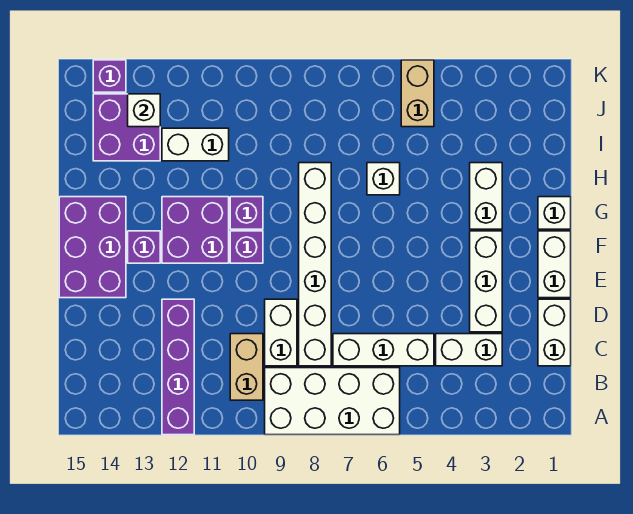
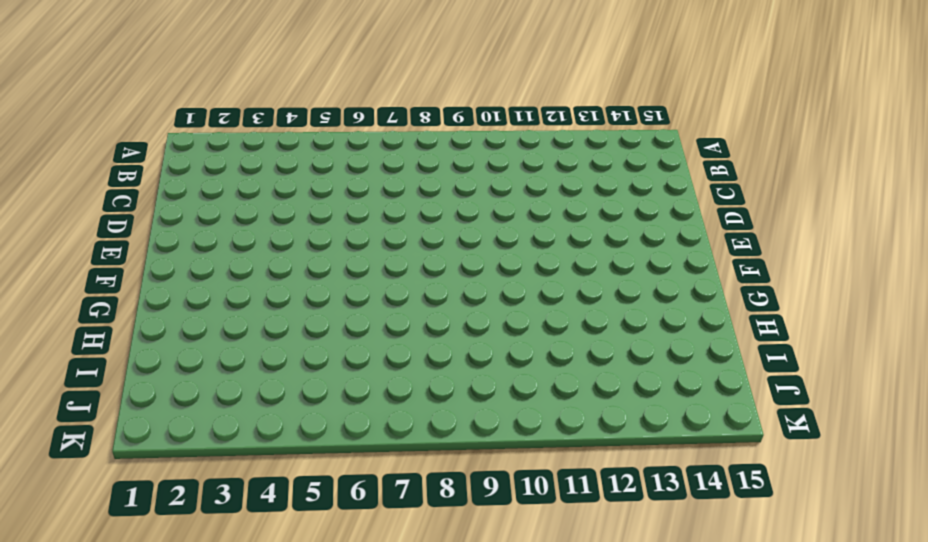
none -> white 2x4 brick [265,368,400,435]
none -> purple 1x4 brick [162,299,194,435]
none -> tan 1x2 brick [230,334,263,400]

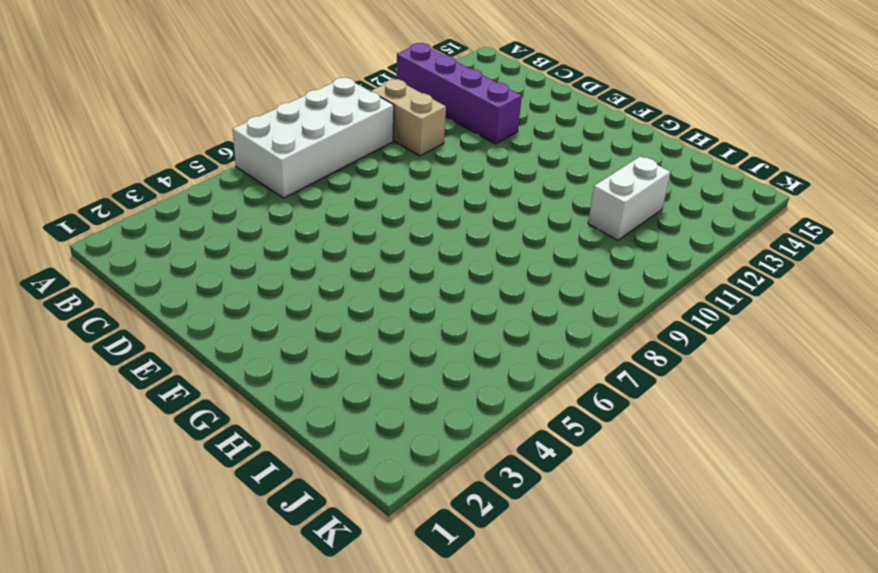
none -> white 1x2 brick [538,299,571,366]
none -> white 1x2 brick [436,334,502,366]
none -> white 1x3 brick [333,334,434,366]

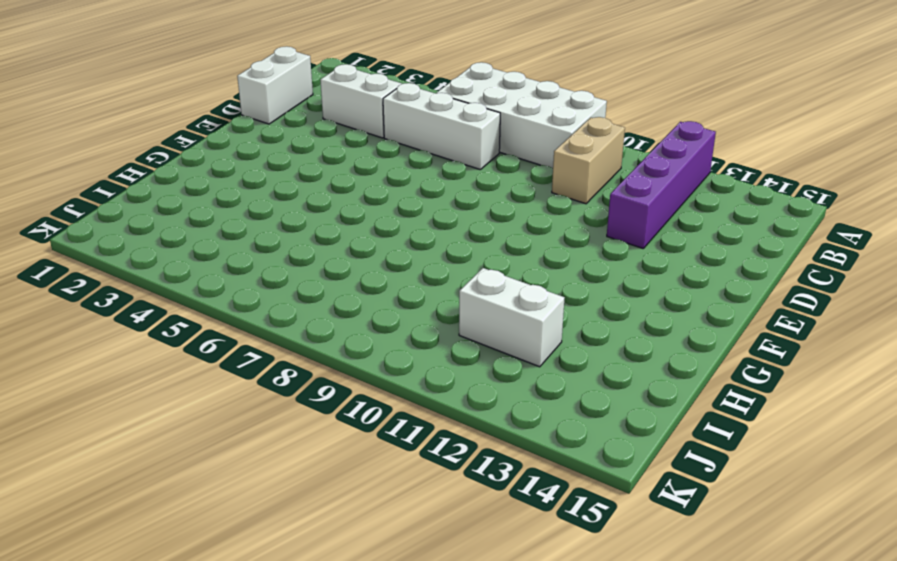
none -> white 1x6 brick [299,163,331,366]
none -> white 1x2 brick [265,299,297,366]
none -> white 1x3 brick [470,231,502,332]

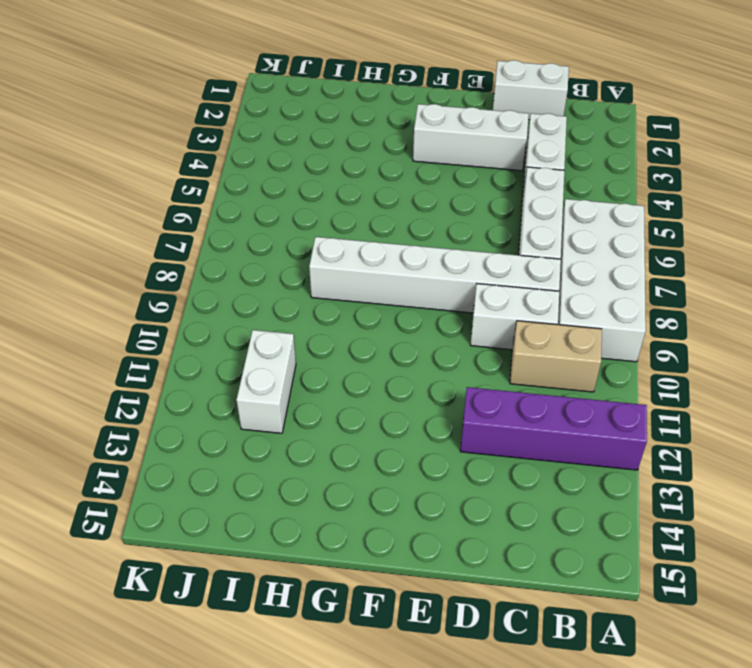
none -> white 1x2 brick [538,231,571,298]
none -> purple 2x3 brick [59,197,126,298]
none -> purple 1x1 brick [230,231,263,263]

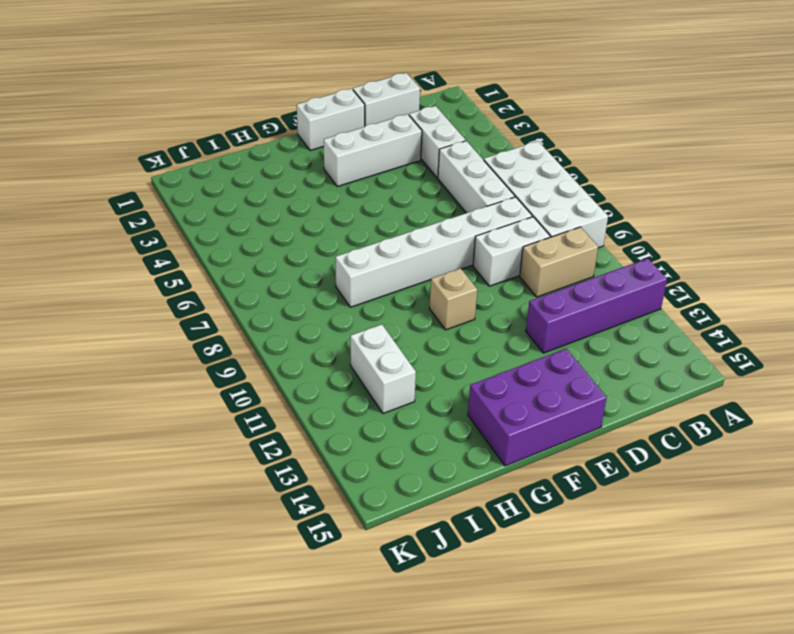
tan 1x1 brick [430,268,477,330] -> purple 1x1 brick [230,231,263,263]
none -> purple 2x2 brick [162,197,229,263]
none -> purple 1x1 brick [128,231,160,263]
none -> white 1x1 brick [538,197,571,229]

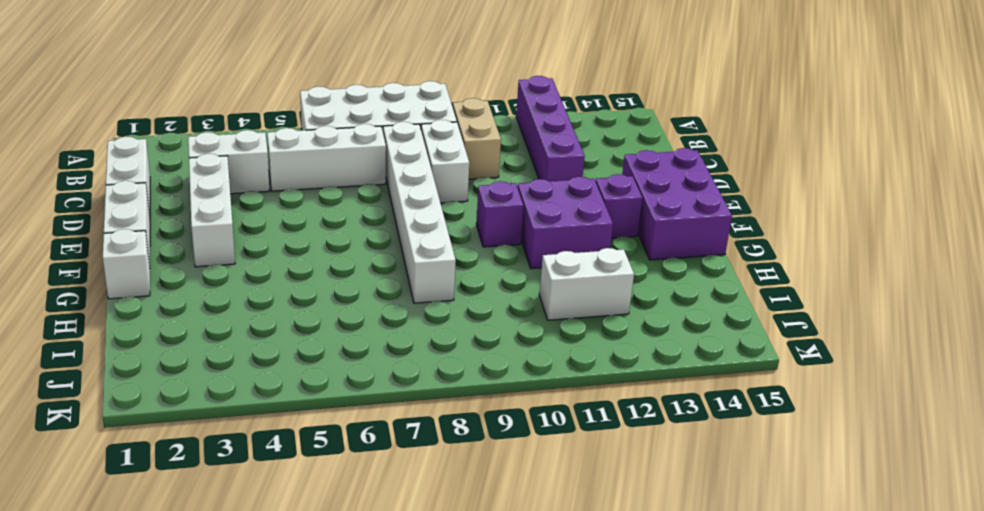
none -> white 1x2 brick [470,163,502,229]
none -> purple 1x1 brick [230,197,263,229]
none -> white 1x1 brick [367,163,400,195]

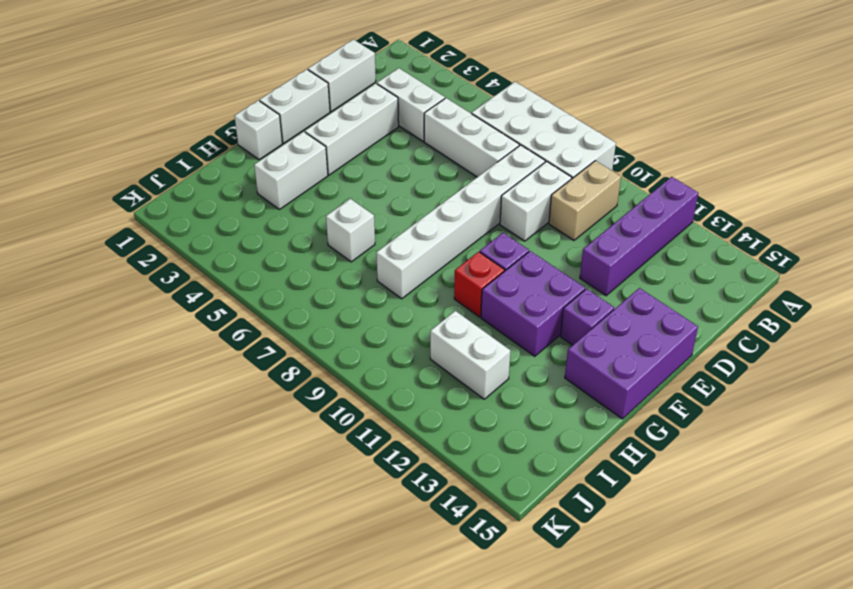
red 1x1 brick [454,252,504,317] -> purple 1x1 brick [230,197,263,229]
none -> purple 2x2 brick [93,94,160,161]
none -> tan 1x2 brick [401,60,434,127]
none -> purple 1x1 brick [93,60,126,92]

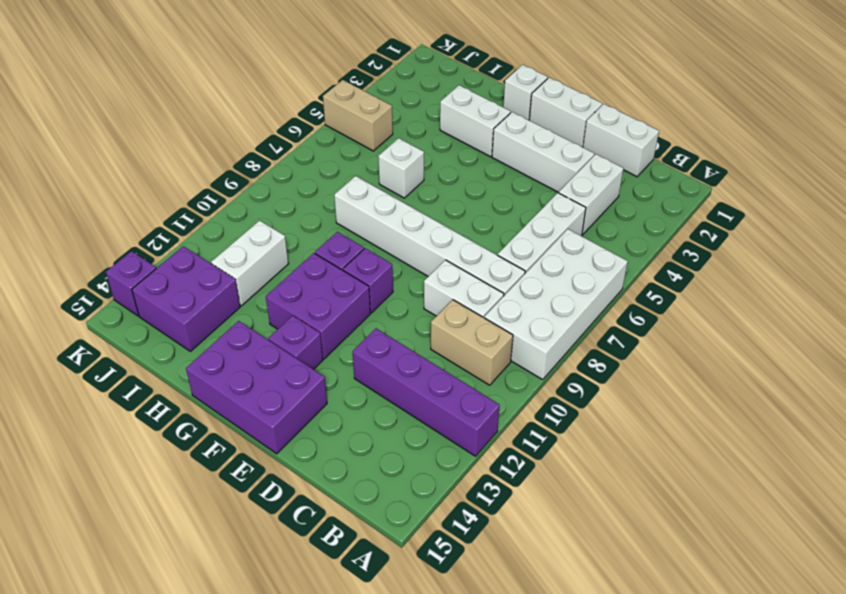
none -> white 1x1 brick [128,94,160,127]

